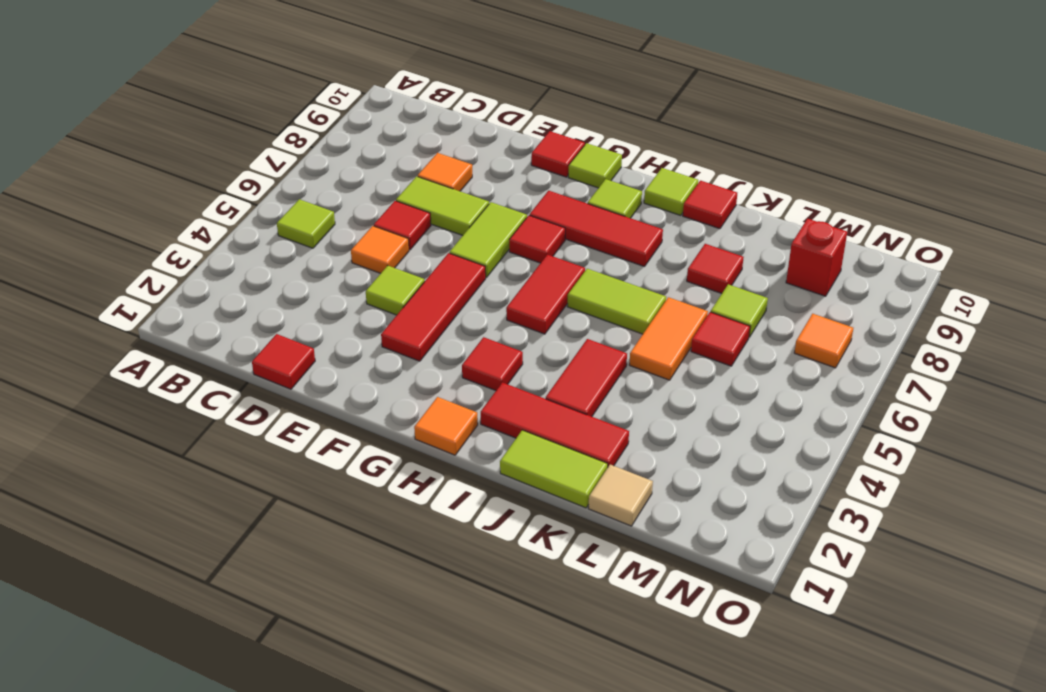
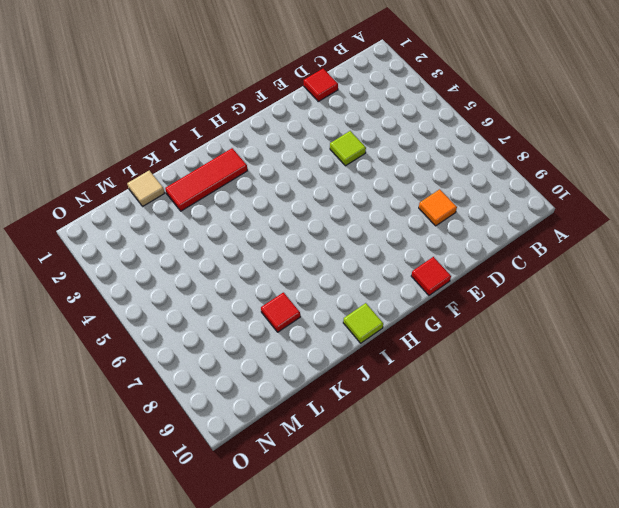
none -> lime 1x1 tile [277,199,335,248]
none -> orange 1x1 tile [351,226,409,273]
none -> red 1x1 tile [374,201,431,250]
none -> lime 1x2 tile [396,176,489,235]

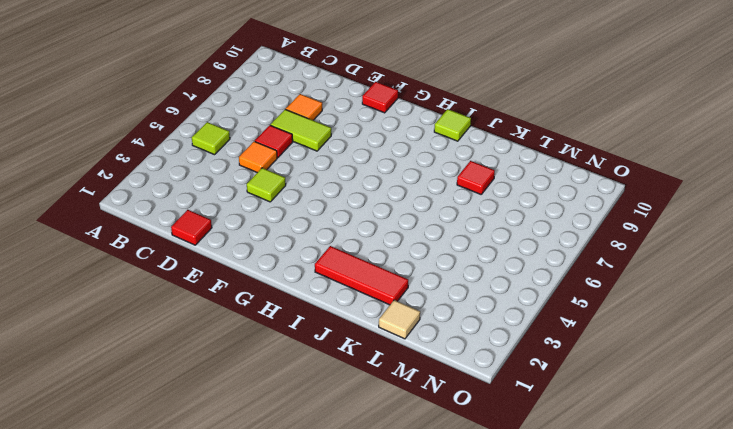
none -> red 1x3 tile [381,253,486,361]
none -> lime 1x2 tile [449,202,527,278]
none -> red 1x1 tile [509,215,565,263]
none -> red 1x3 tile [530,191,663,267]

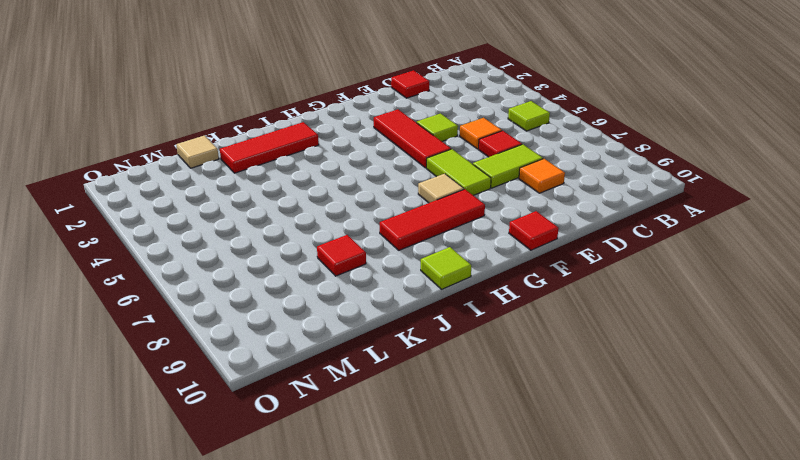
tan 1x1 tile [418,174,464,203] -> red 1x1 tile [509,215,565,263]
none -> lime 1x1 tile [568,143,622,188]
none -> orange 1x1 tile [414,397,478,455]
none -> red 1x1 tile [462,337,523,391]
none -> red 1x2 tile [506,255,585,334]

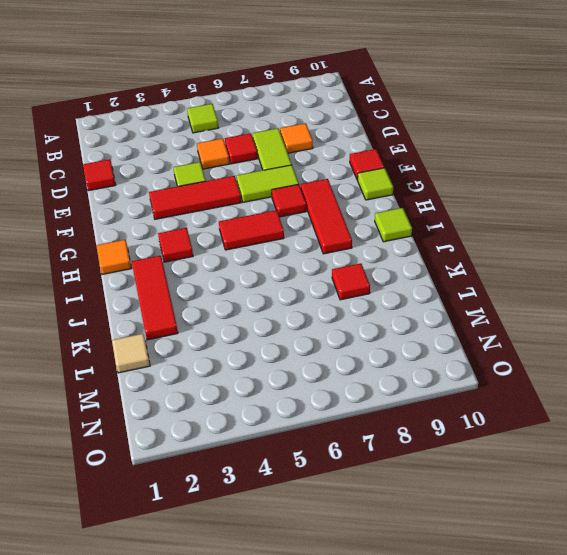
none -> lime 1x1 tile [588,179,642,218]
none -> lime 1x2 tile [567,269,666,334]
none -> lime 1x2 tile [500,430,608,508]
none -> red 1x2 tile [546,339,627,417]

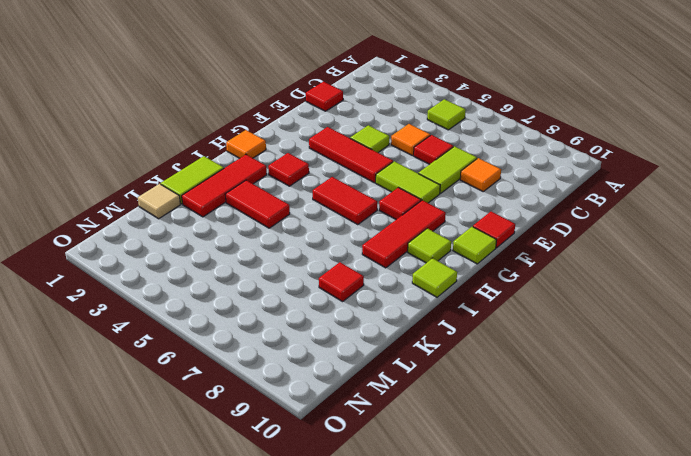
none -> lime 1x2 tile [567,269,666,334]
none -> red 1x1 tile [683,181,737,229]
none -> orange 1x2 tile [629,297,708,380]
none -> red 1x1 tile [691,312,750,366]

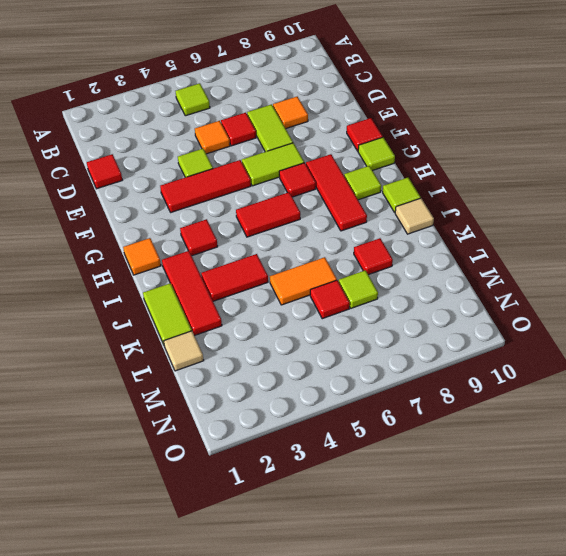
tan 1x1 tile [395,198,434,234] -> red 1x1 tile [683,181,737,229]
none -> lime 1x2 tile [567,269,666,334]
none -> red 1x1 brick [786,219,847,296]
none -> orange 1x1 tile [794,314,853,368]

